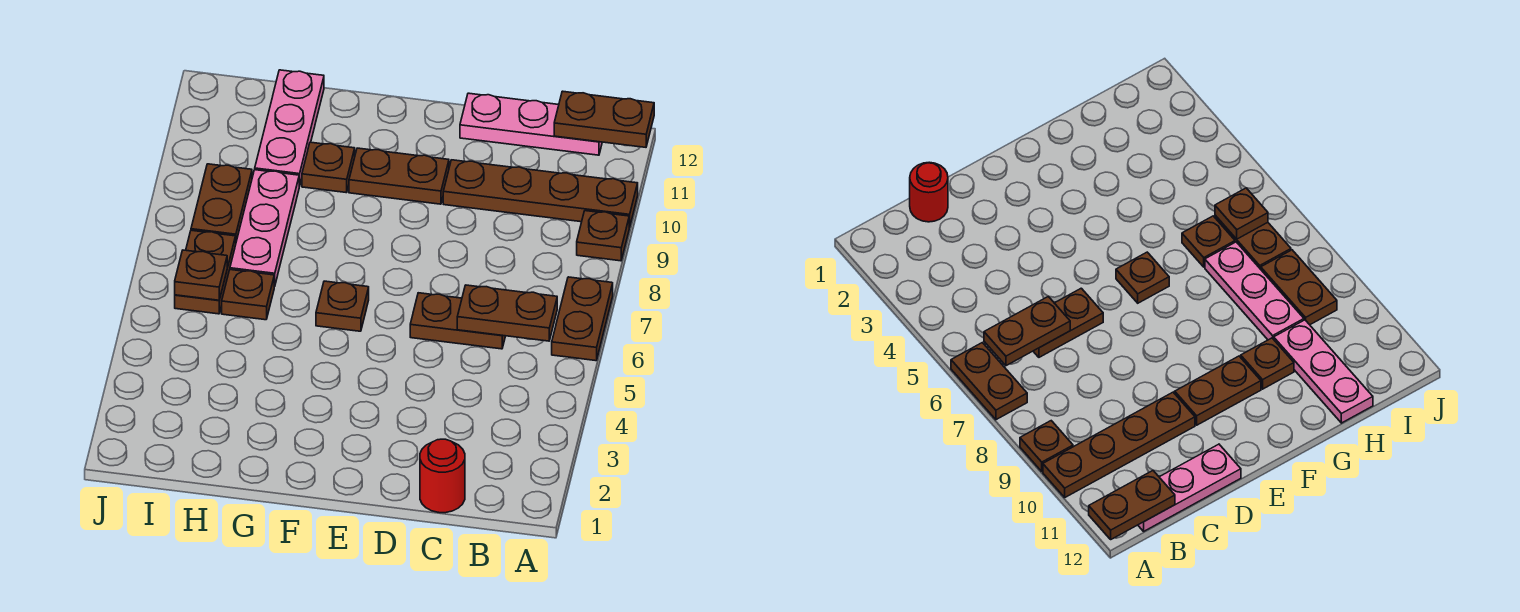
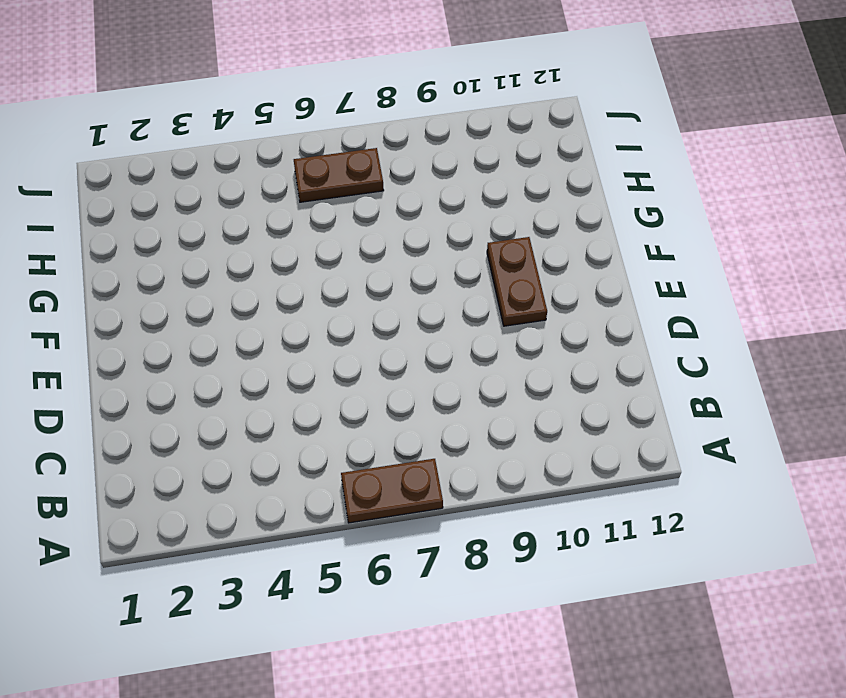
none -> brown 1x1 plate [577,211,629,261]
none -> brown 1x4 plate [443,160,638,227]
none -> pink 1x3 plate [460,93,602,155]

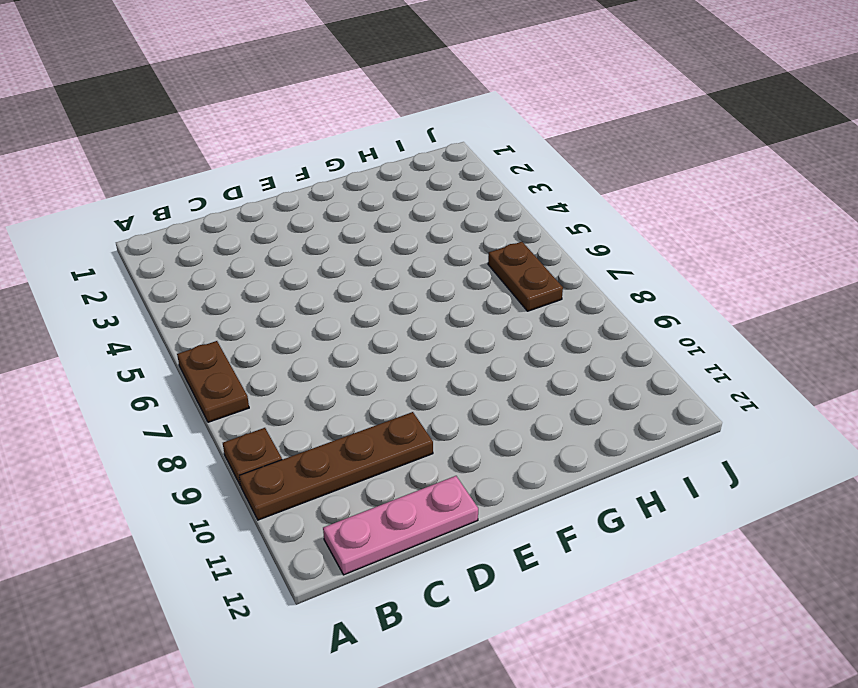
none -> red 1x1 round brick [420,439,465,513]
none -> brown 1x2 plate [410,293,505,349]
none -> brown 1x2 plate [349,148,449,204]

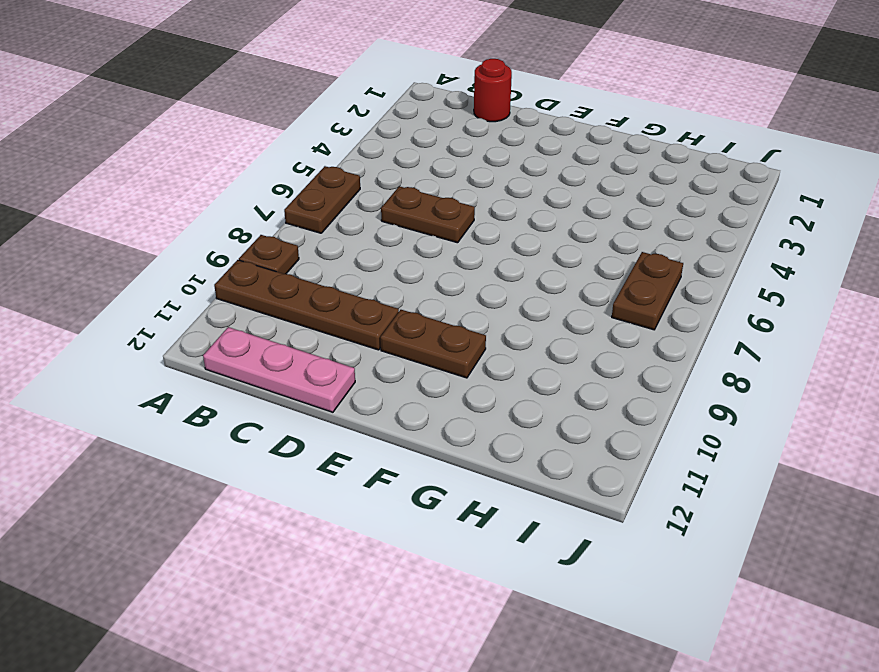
none -> brown 1x1 plate [316,281,369,331]
none -> brown 1x1 plate [302,142,355,193]
none -> brown 1x1 plate [222,270,275,320]

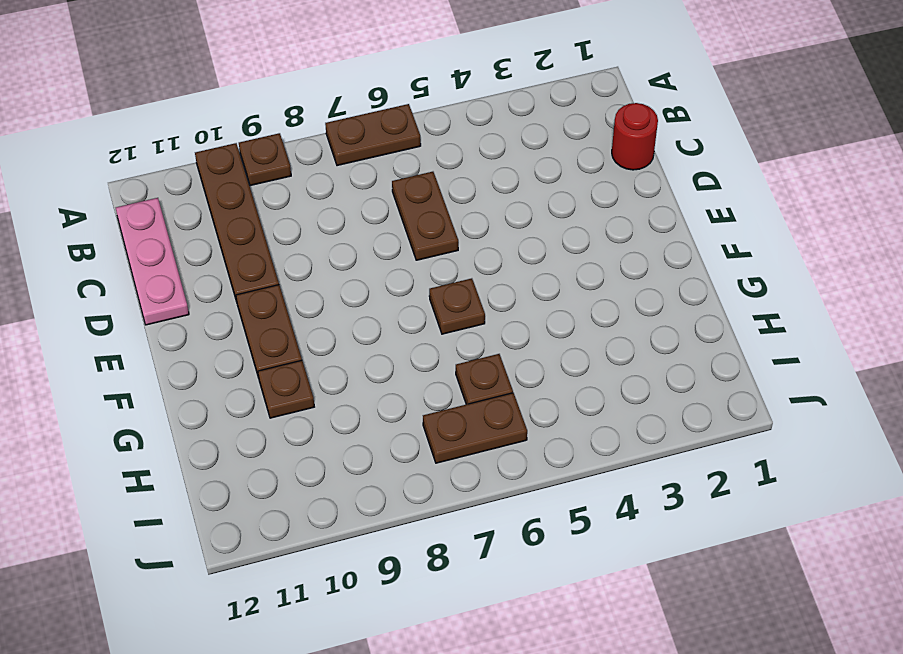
none -> pink 1x3 plate [230,170,299,286]
none -> pink 1x3 plate [255,70,324,186]
none -> brown 1x2 plate [191,164,252,241]

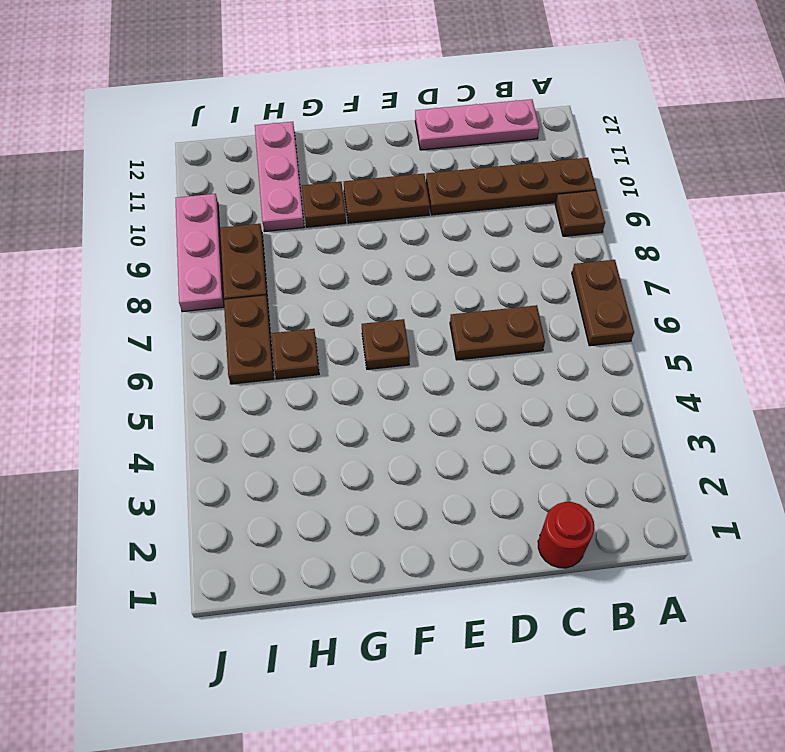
pink 1x3 plate [176,194,224,312] -> pink 1x3 plate moved to [230,170,299,286]
none -> brown 1x2 plate [554,91,654,147]
none -> brown 1x2 plate [457,285,557,341]
none -> brown 1x1 plate [175,250,227,300]

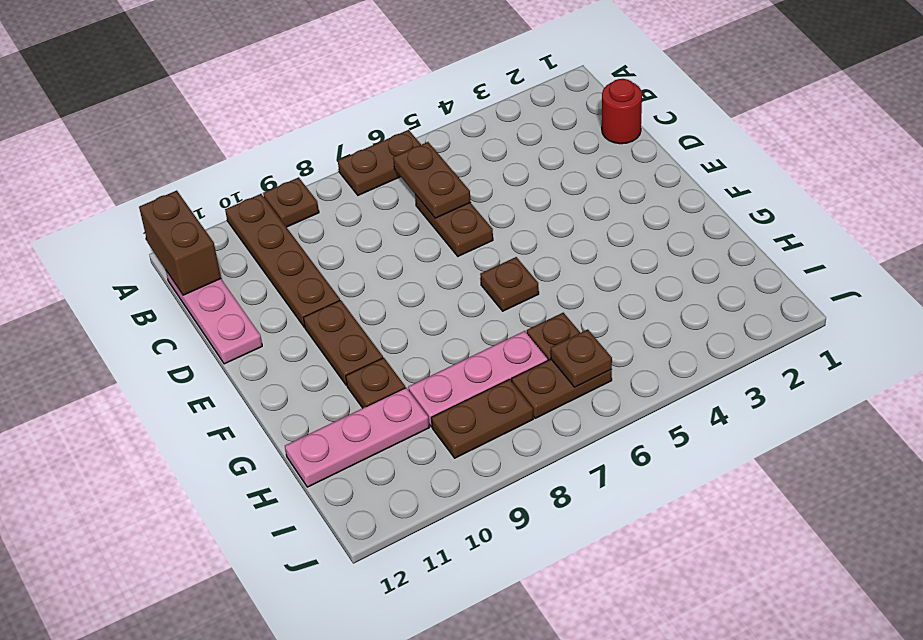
brown 1x2 brick [139,191,221,295] -> brown 1x2 plate [554,91,654,147]

